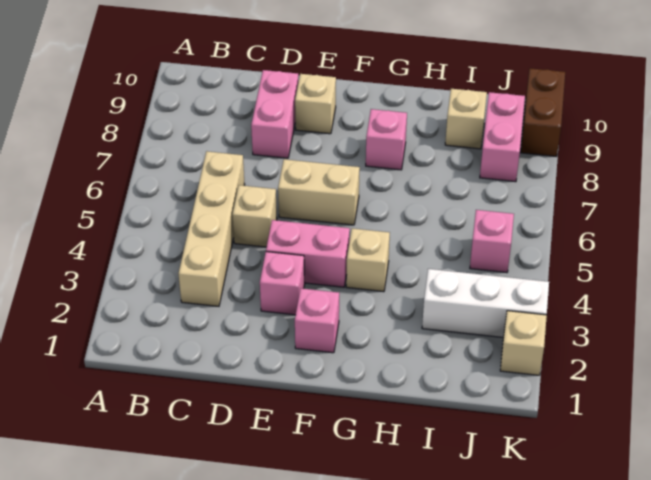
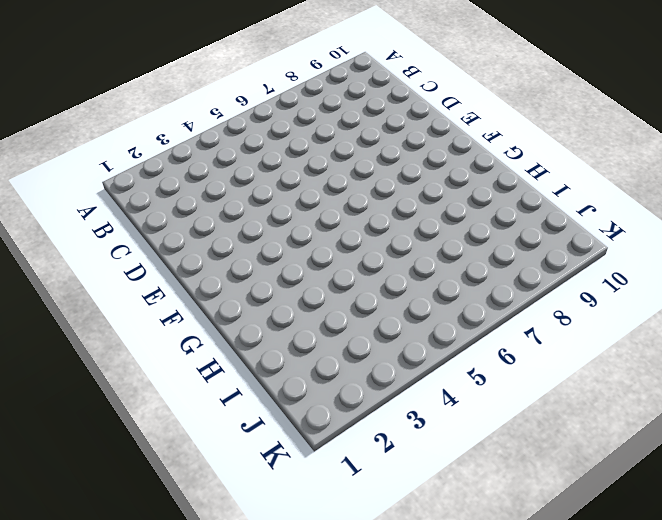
none -> tan 1x4 brick [179,151,245,306]
none -> tan 1x1 brick [232,185,277,247]
none -> pink 1x2 brick [251,70,299,158]

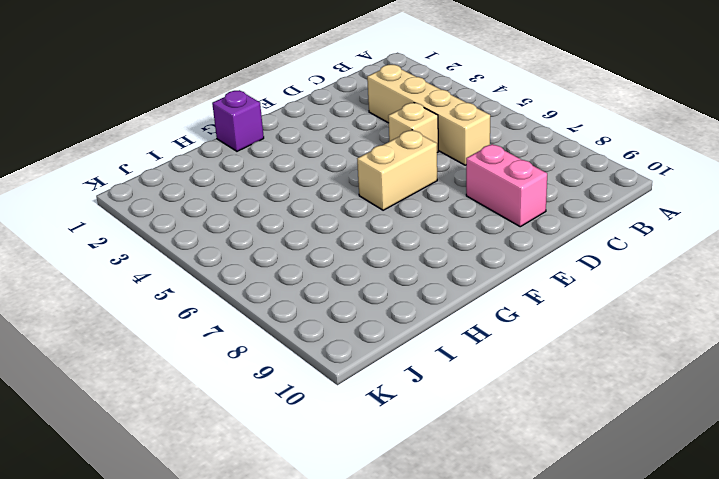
purple 1x1 brick [212,90,264,151] -> none
none -> pink 1x1 brick [260,252,305,315]
none -> pink 1x2 brick [266,220,350,287]
none -> tan 1x1 brick [295,74,336,134]

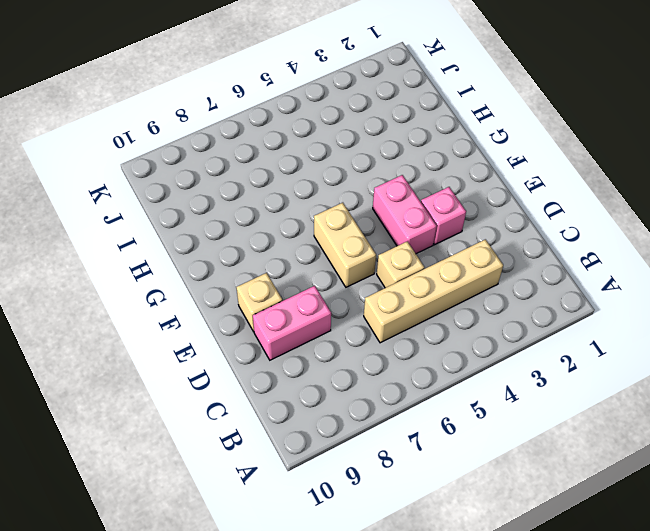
none -> pink 1x1 brick [295,288,339,353]
none -> tan 1x1 brick [346,228,390,292]
none -> pink 1x1 brick [366,109,407,170]

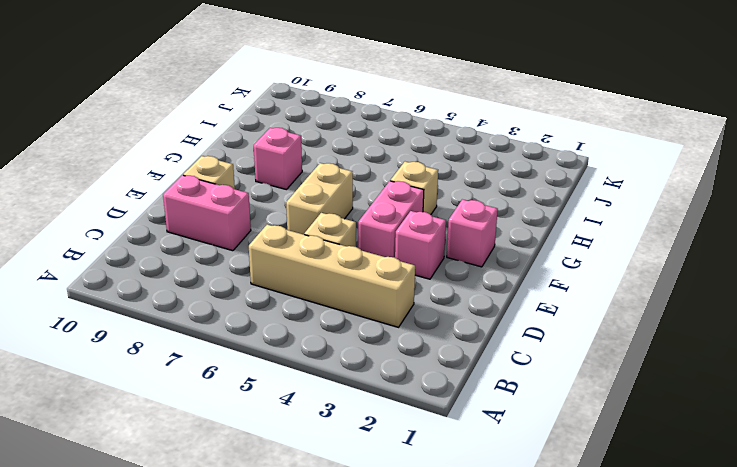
none -> white 1x3 brick [422,269,549,337]
none -> tan 1x1 brick [445,89,487,149]
none -> pink 1x1 brick [470,210,514,273]

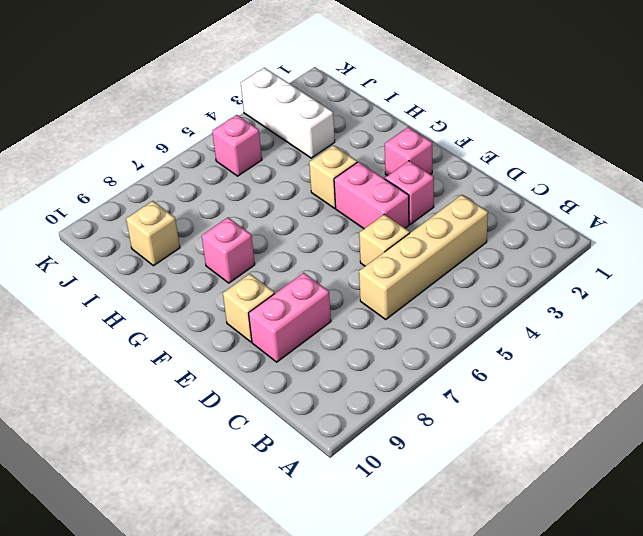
none -> tan 1x2 brick [278,159,360,225]
none -> pink 1x2 brick [480,92,525,182]
none -> tan 1x1 brick [500,311,547,375]

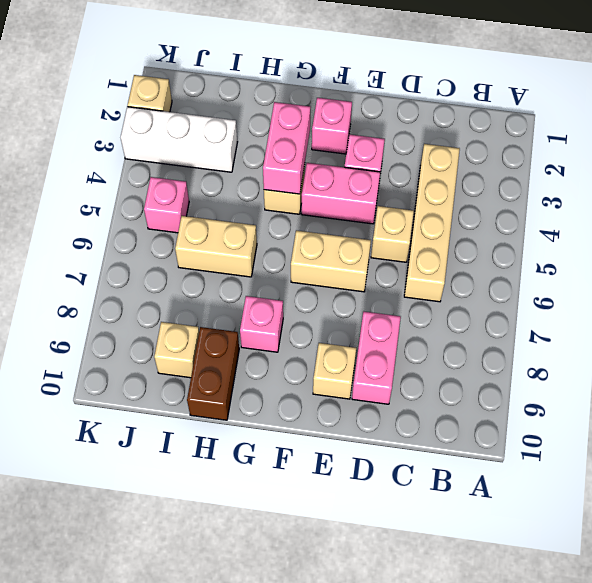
pink 1x2 brick [263,102,310,194] -> pink 1x2 brick moved to [480,92,525,182]
tan 1x2 brick [175,216,257,277] -> none
brown 1x2 brick [187,327,239,420] -> brown 1x2 brick moved to [521,68,565,157]

